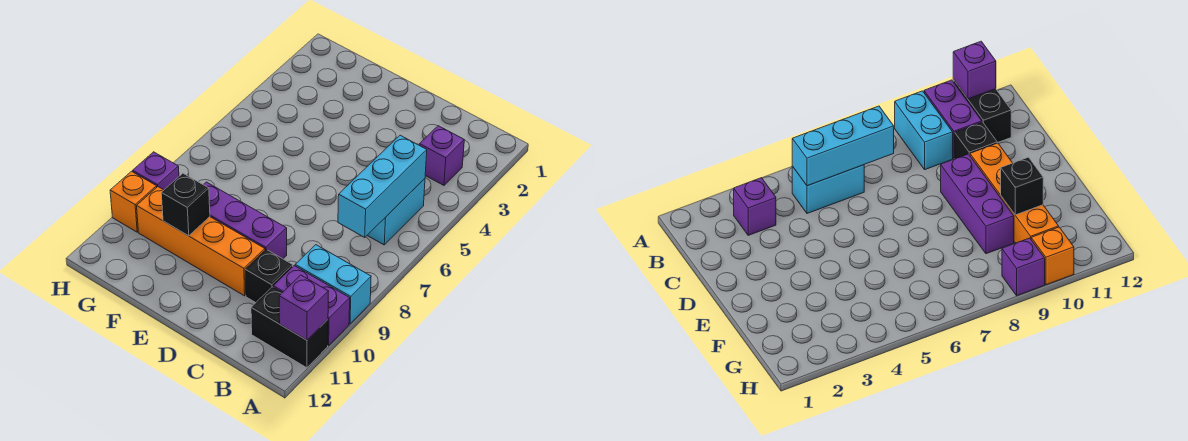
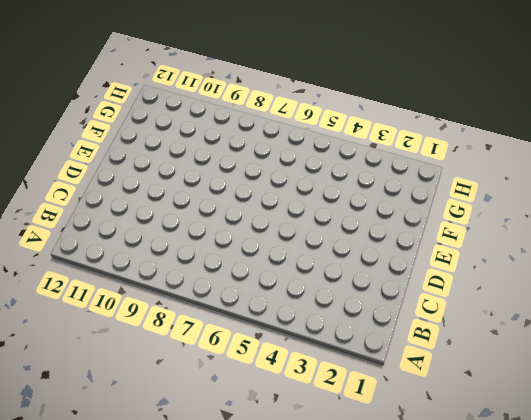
none -> cyan 1x2 brick [295,245,371,324]
none -> purple 1x2 brick [273,266,350,346]
none -> black 1x2 brick [251,287,328,368]

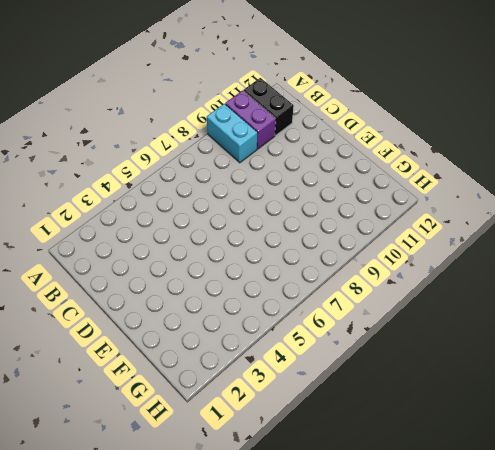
none -> purple 1x1 brick [419,126,464,185]
none -> cyan 1x2 brick [367,179,425,245]
none -> black 1x1 brick [245,249,293,303]

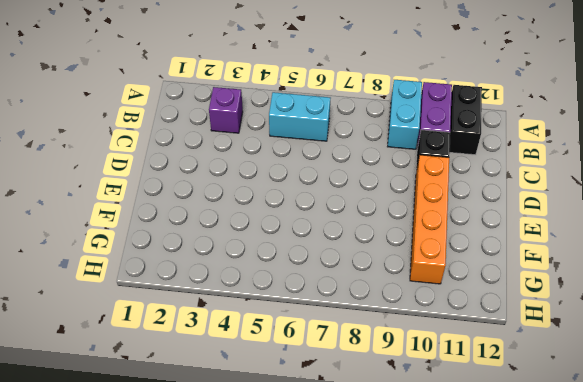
none -> purple 1x3 brick [203,182,287,259]
none -> purple 1x1 brick [133,152,179,190]
none -> orange 1x1 brick [110,171,157,232]

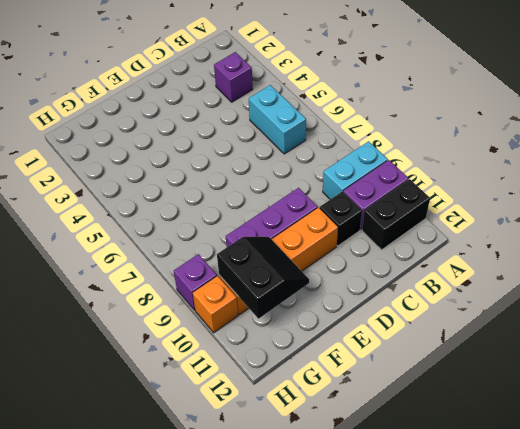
black 2x2 slope [217,237,309,319] -> black 1x1 brick [161,173,210,236]
none -> purple 1x1 brick [279,275,329,340]
none -> cyan 1x3 brick [338,135,427,237]

